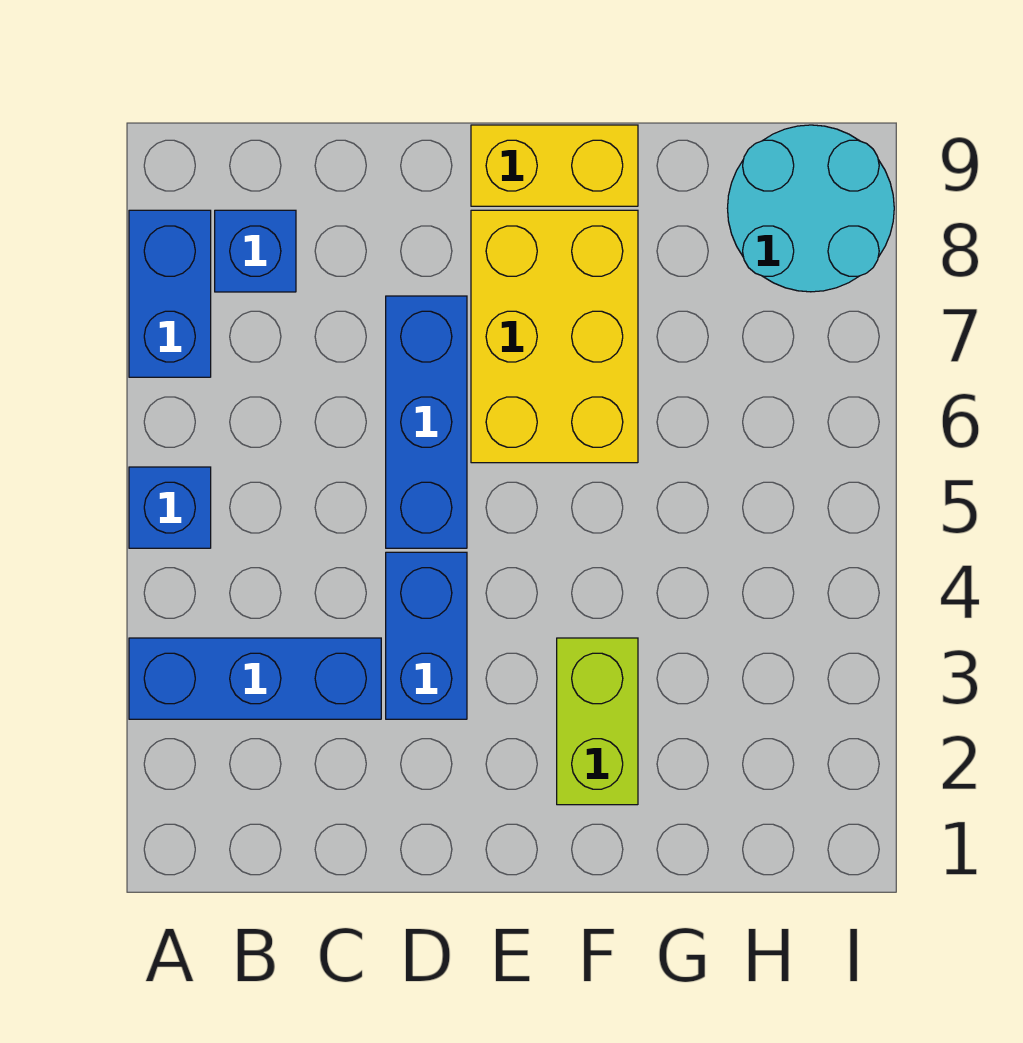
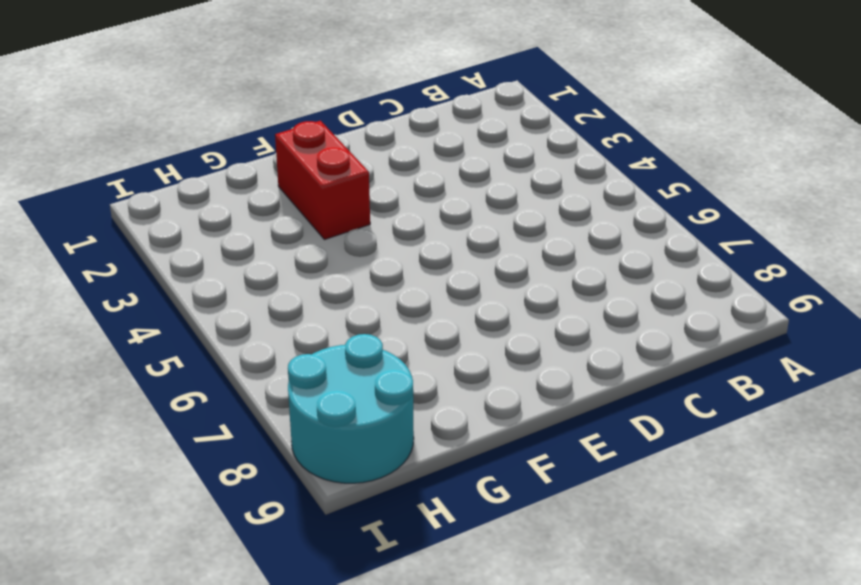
red 1x2 brick [275,121,370,240] -> lime 1x2 brick [557,638,638,805]
none -> blue 1x3 brick [129,638,381,719]
none -> blue 1x1 brick [129,467,211,548]

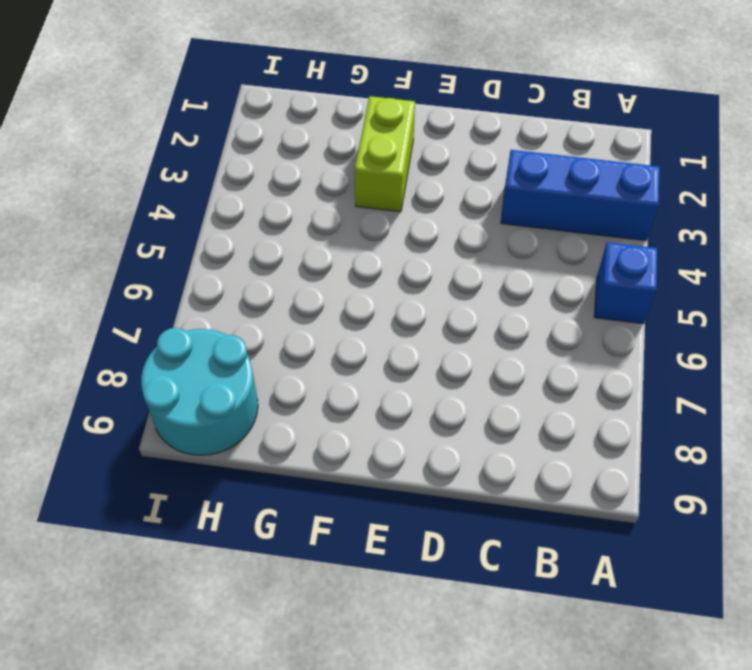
none -> blue 1x2 brick [129,210,211,377]
none -> blue 1x1 brick [215,210,296,292]

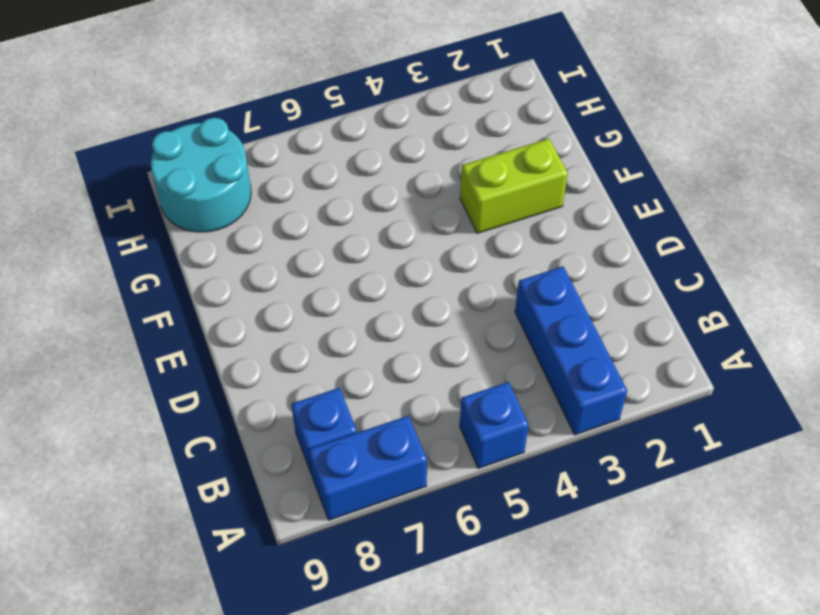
none -> blue 1x2 brick [386,552,467,719]
none -> blue 1x3 brick [386,296,467,548]

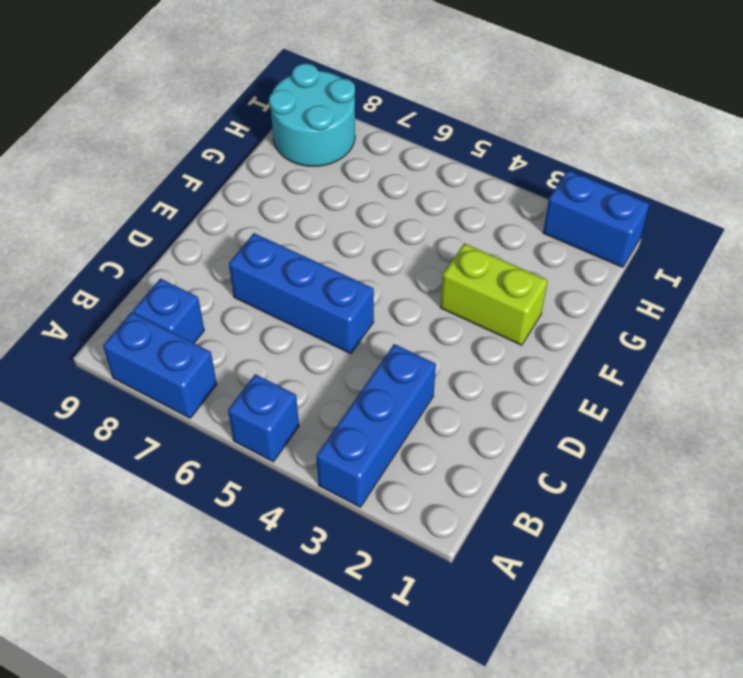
blue 1x2 brick [543,170,649,267] -> blue 1x2 brick moved to [386,552,467,719]
none -> yellow 2x3 brick [471,210,638,463]
none -> yellow 1x2 brick [471,125,638,206]

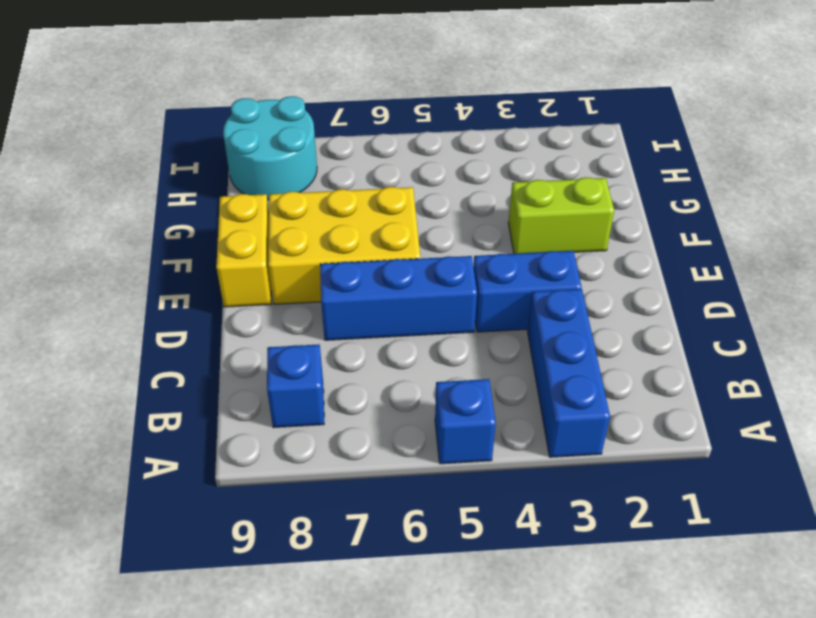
none -> blue 1x2 brick [129,210,211,377]

